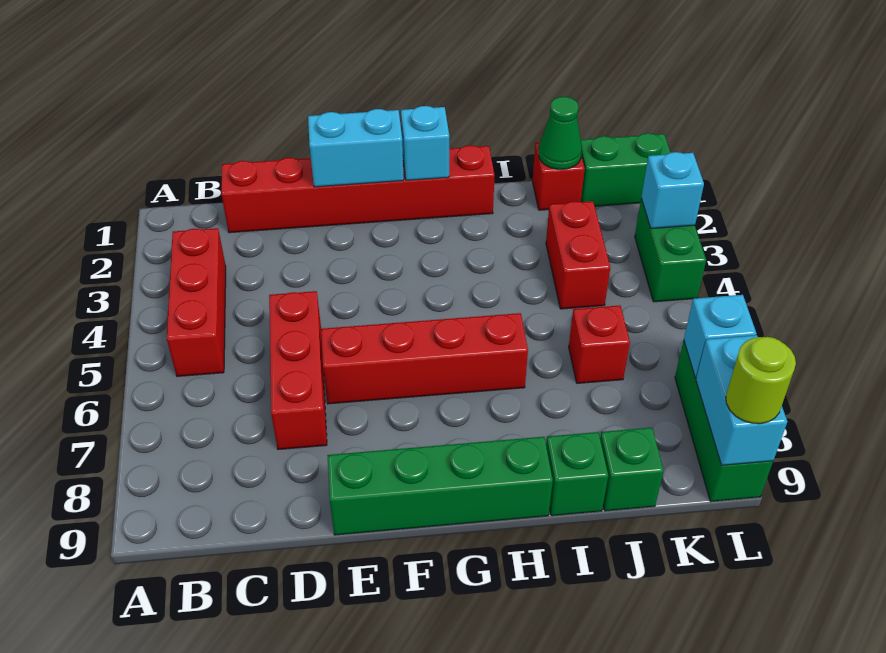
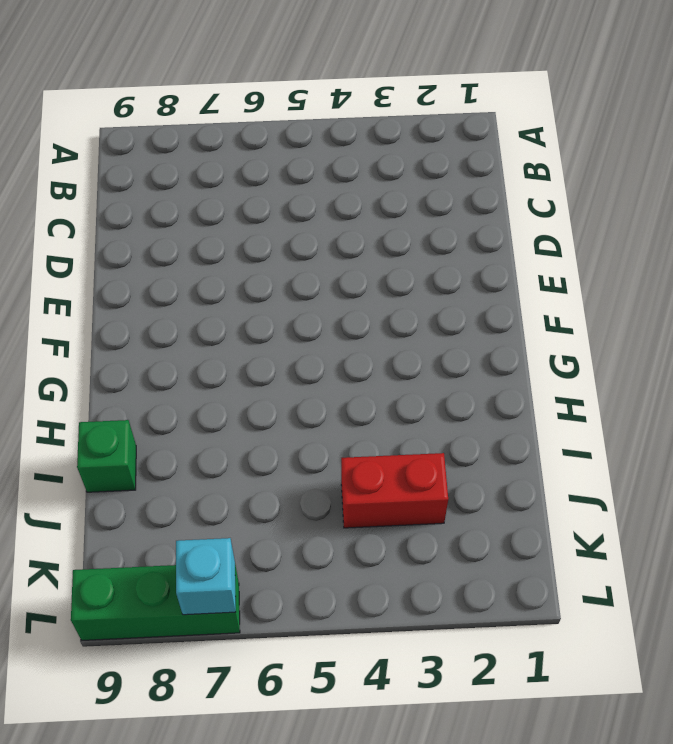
none -> red 1x3 brick [167,228,226,376]
none -> red 1x6 brick [221,145,495,233]
none -> red 1x3 brick [269,291,327,450]

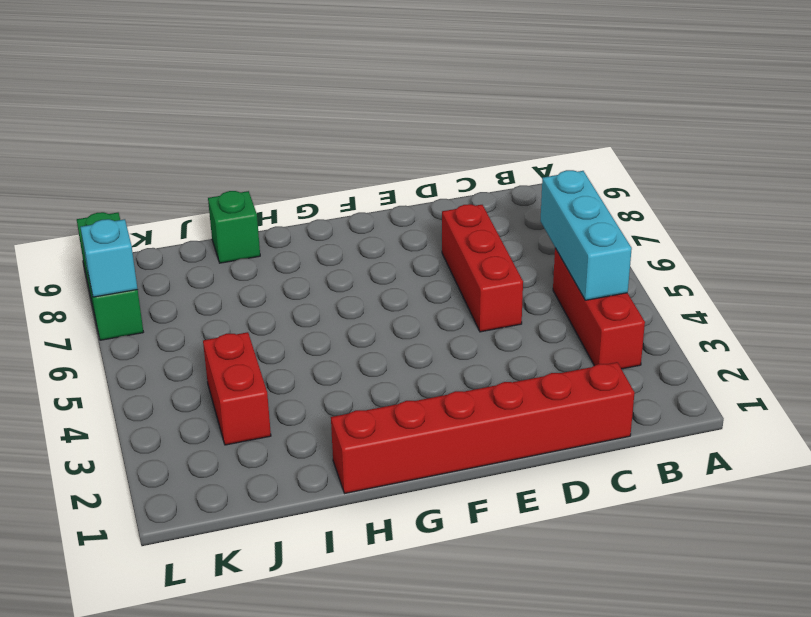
cyan 1x3 brick [540,170,632,300] -> none
none -> red 1x4 brick [321,313,528,404]
none -> green 1x4 brick [327,437,553,535]
none -> red 1x1 brick [532,142,585,210]

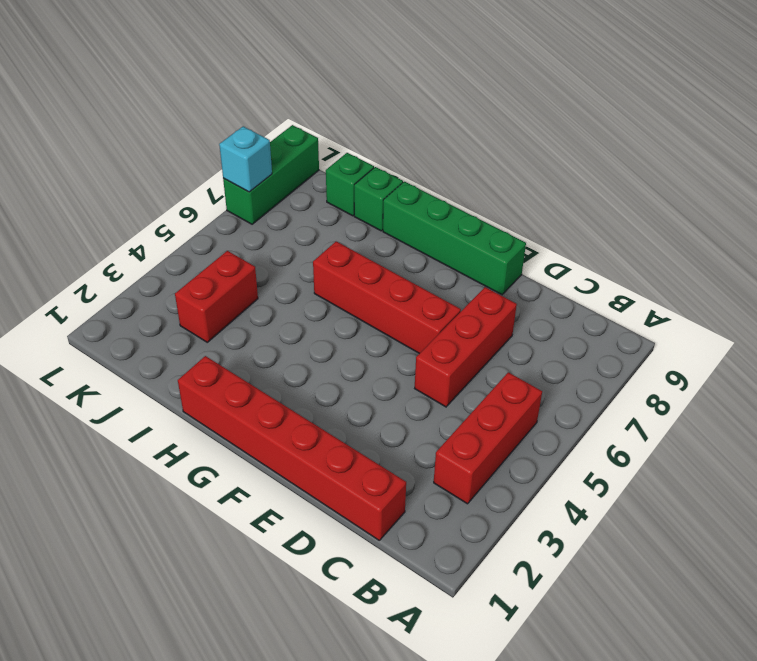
none -> red 1x1 brick [532,142,585,210]
none -> red 1x1 brick [569,306,630,383]
none -> green 1x2 brick [581,133,671,206]

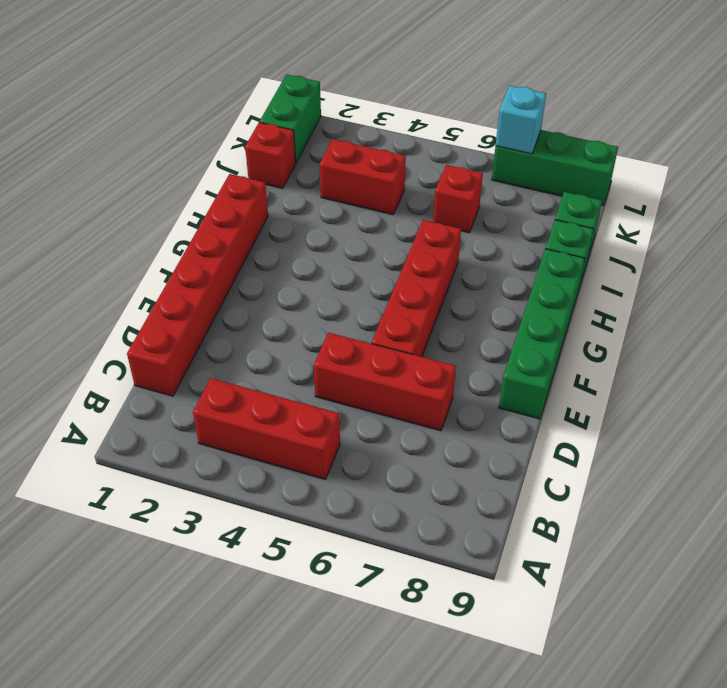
none -> green 1x2 brick [635,199,706,302]
none -> cyan 1x2 brick [308,109,404,187]
none -> cyan 1x1 brick [401,106,449,180]

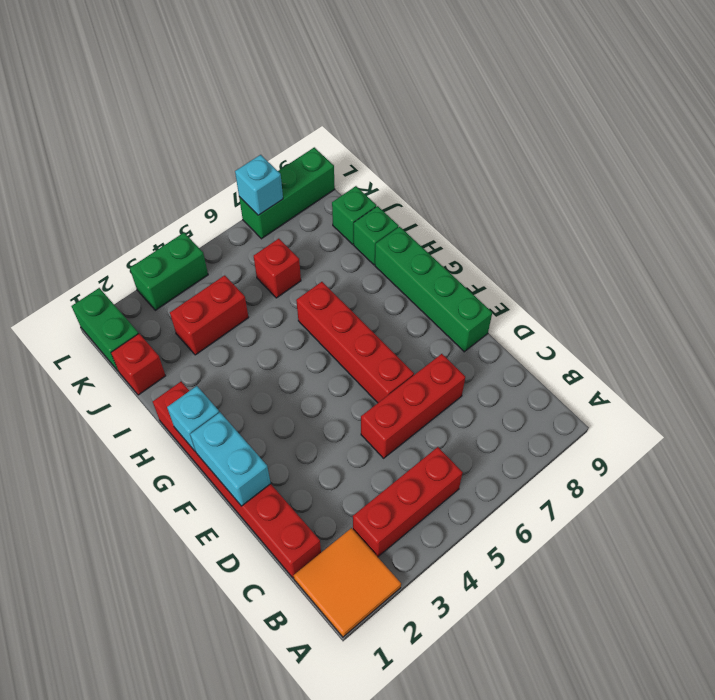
orange 2x2 tile [294,528,401,637] -> none
none -> green 1x1 cone [539,97,582,169]
none -> cyan 1x1 brick [641,152,704,229]
none -> cyan 1x2 brick [696,335,787,465]

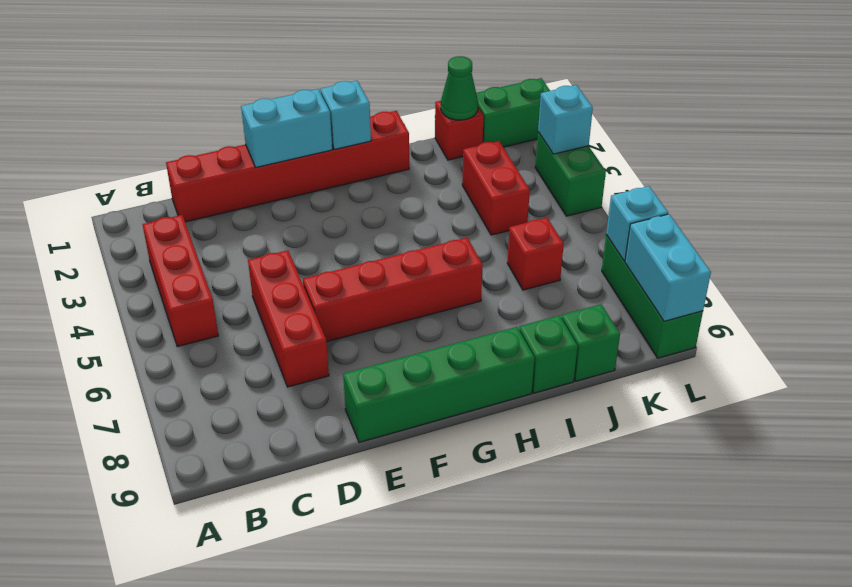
none -> lime 1x1 round brick [726,337,796,424]

